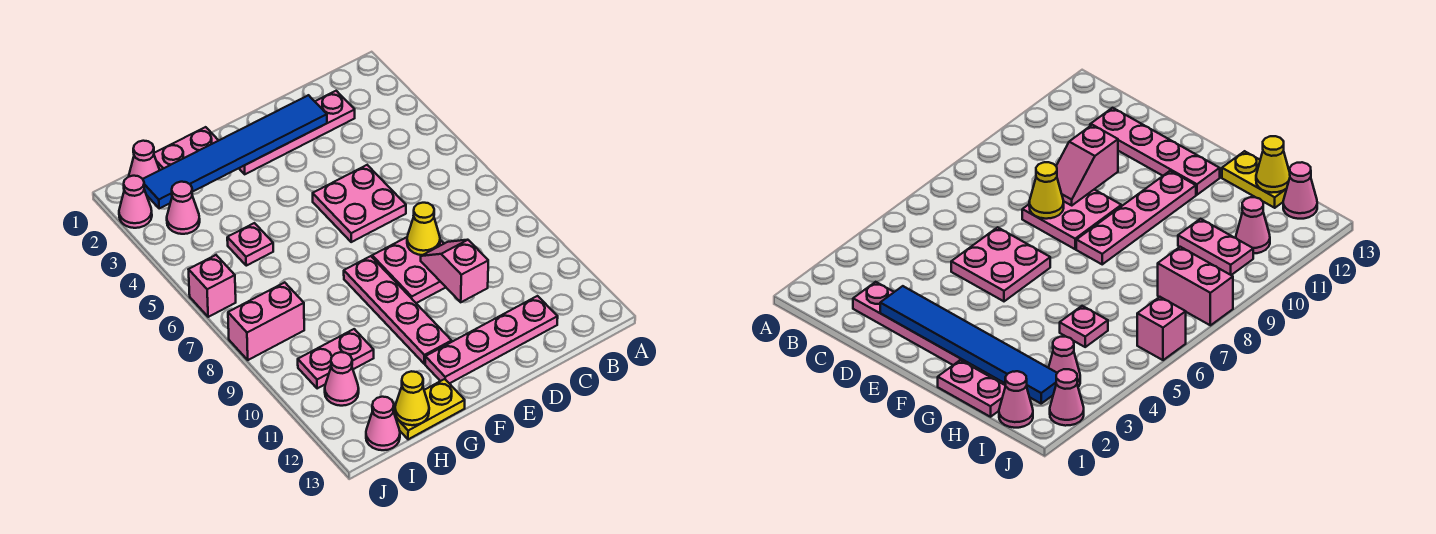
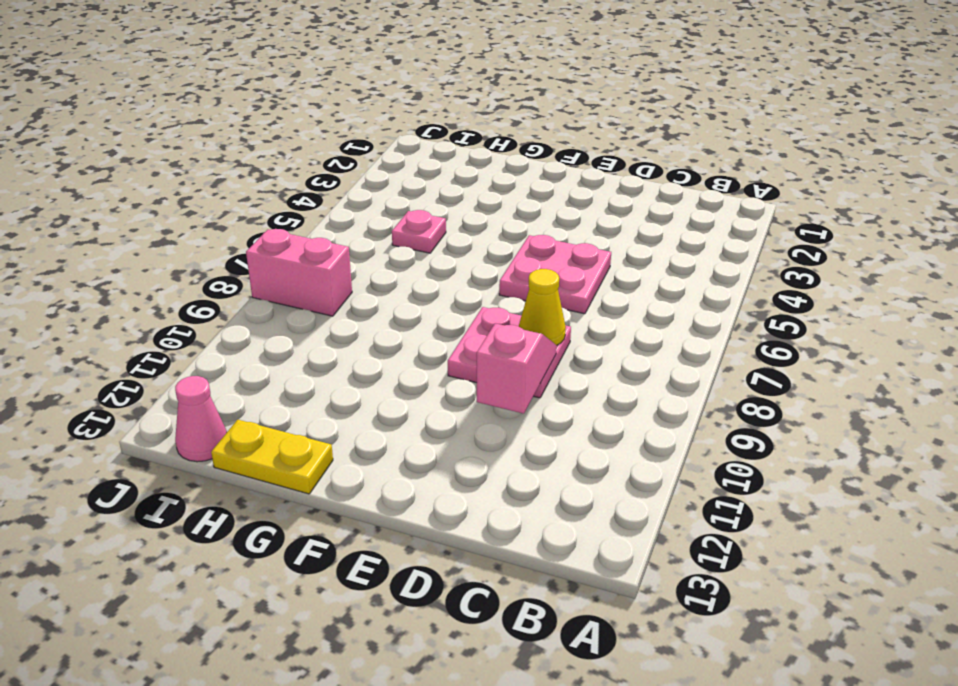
none -> pink 1x4 plate [239,91,355,174]
none -> pink 1x4 plate [425,296,558,384]
none -> pink 1x4 plate [344,256,452,364]

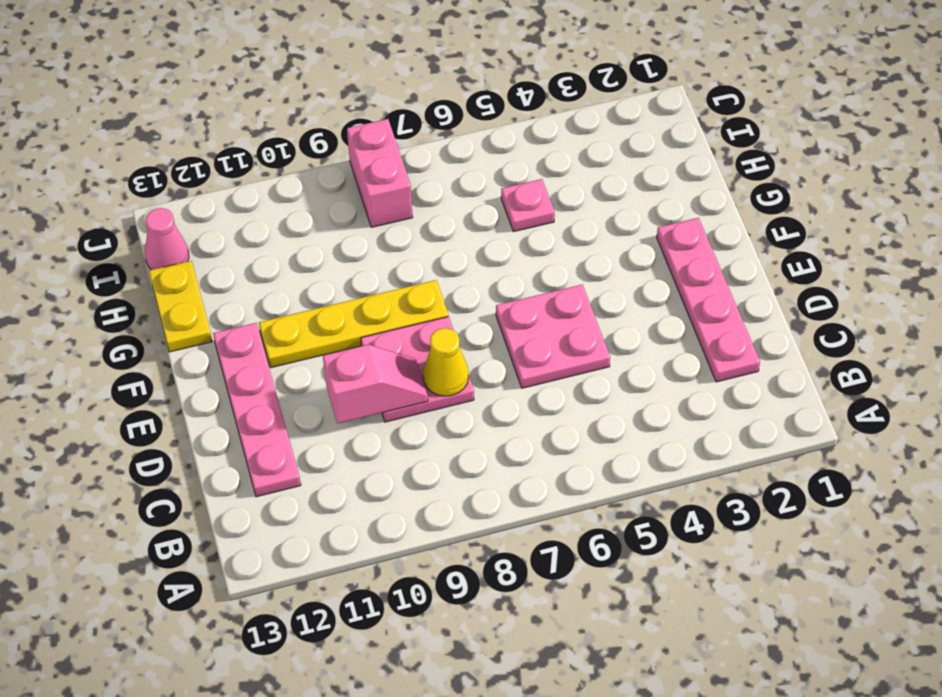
yellow 1x4 plate [259,280,448,368] -> pink 1x4 plate [344,256,452,364]
none -> pink 1x2 plate [154,127,219,170]
none -> pink 1x2 plate [298,329,374,389]
none -> pink 1x1 cone [129,141,160,179]

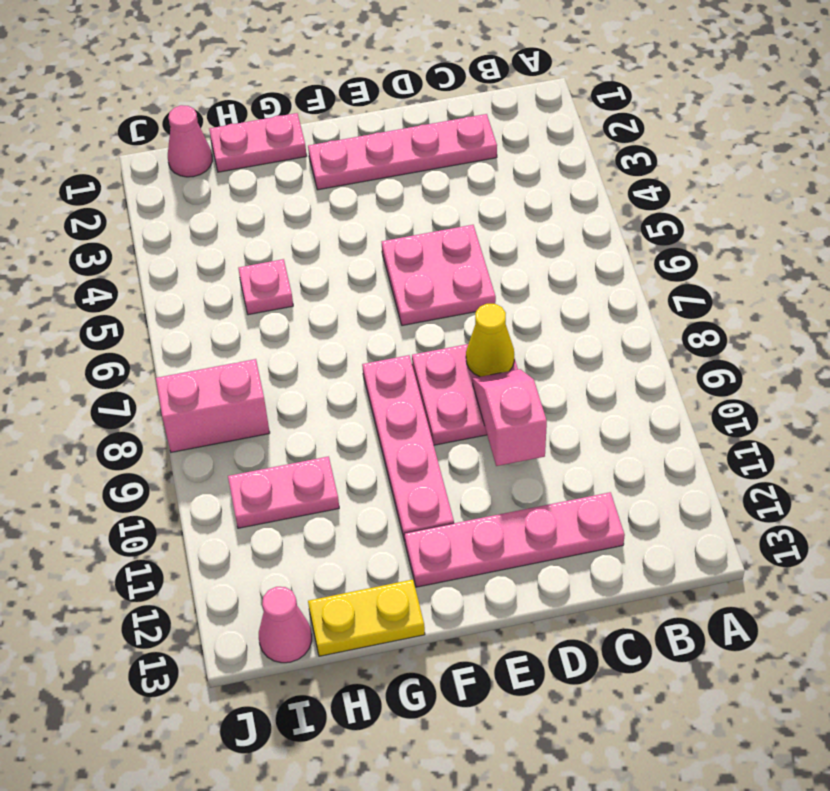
none -> pink 1x1 cone [167,182,200,234]
none -> pink 1x1 cone [325,352,359,406]
none -> pink 1x1 cone [119,176,152,228]

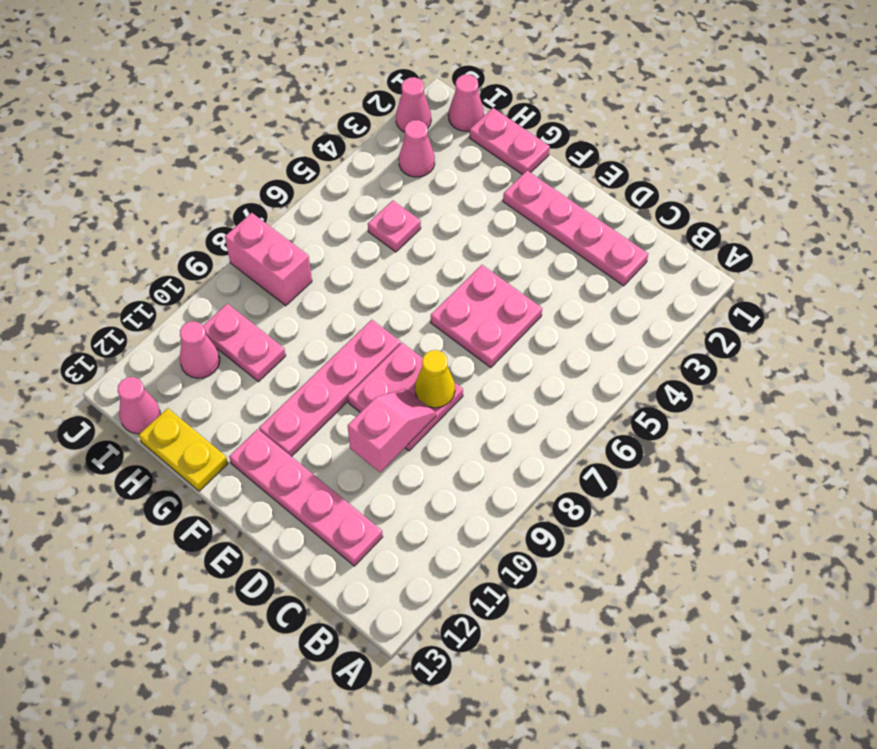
none -> pink 1x1 brick [189,255,236,317]
none -> blue 1x6 tile [143,95,327,208]
none -> yellow 1x1 cone [395,371,429,425]

